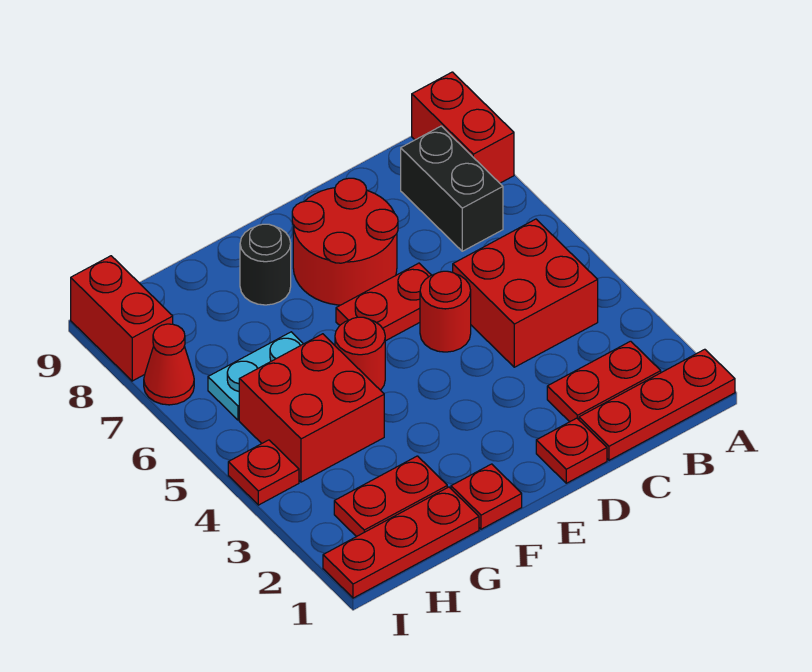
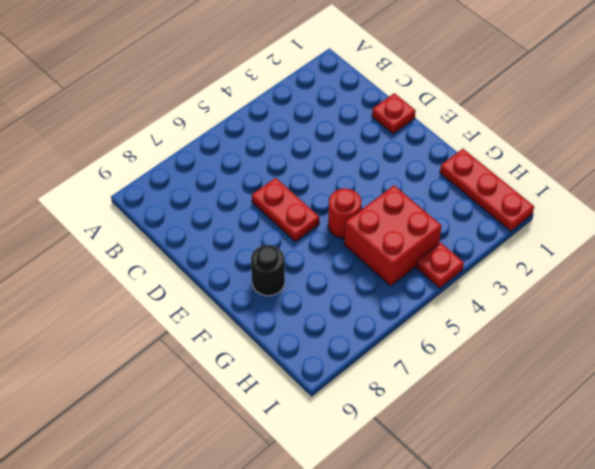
none -> red 1x3 plate [579,349,735,460]
none -> red 1x2 brick [412,72,514,183]
none -> red 1x2 plate [547,341,661,422]

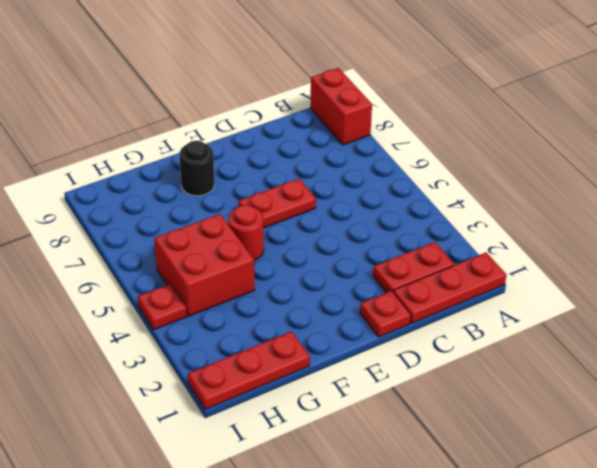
none -> red 2x2 brick [453,219,598,367]
none -> black 1x2 brick [401,126,503,251]
none -> red 1x1 round brick [420,271,471,352]

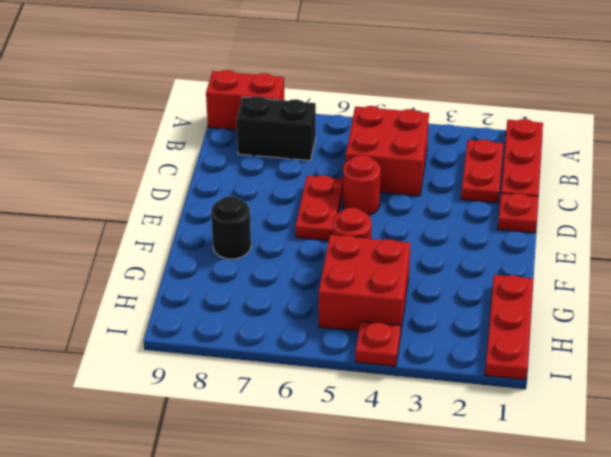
none -> red 2x2 round brick [292,178,398,305]
none -> red 1x1 plate [451,464,522,529]
none -> red 1x2 plate [334,456,447,537]

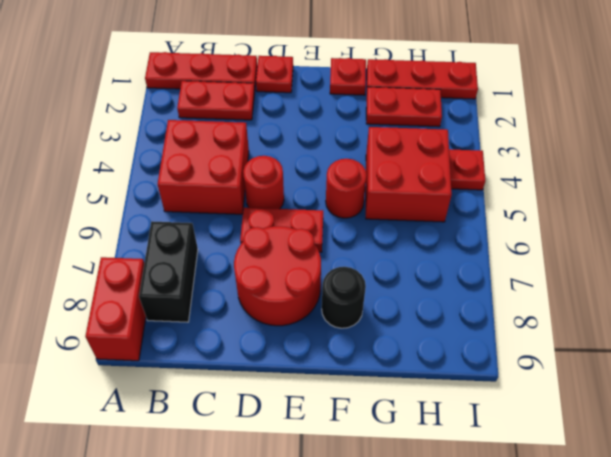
none -> cyan 1x2 plate [208,332,303,420]
none -> red 1x1 cone [144,324,194,405]
none -> red 1x2 brick [71,256,173,381]

